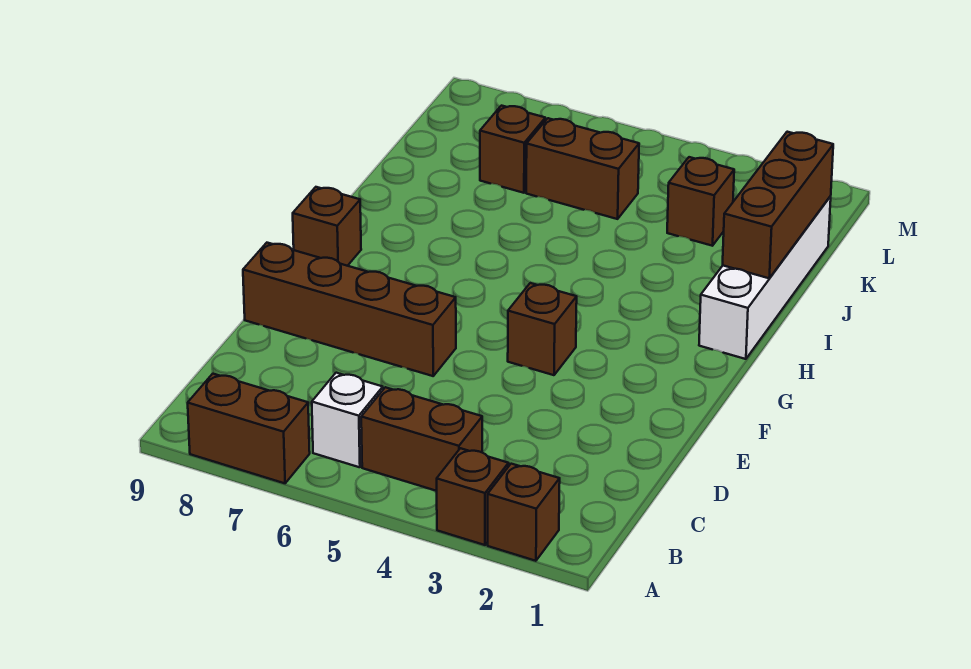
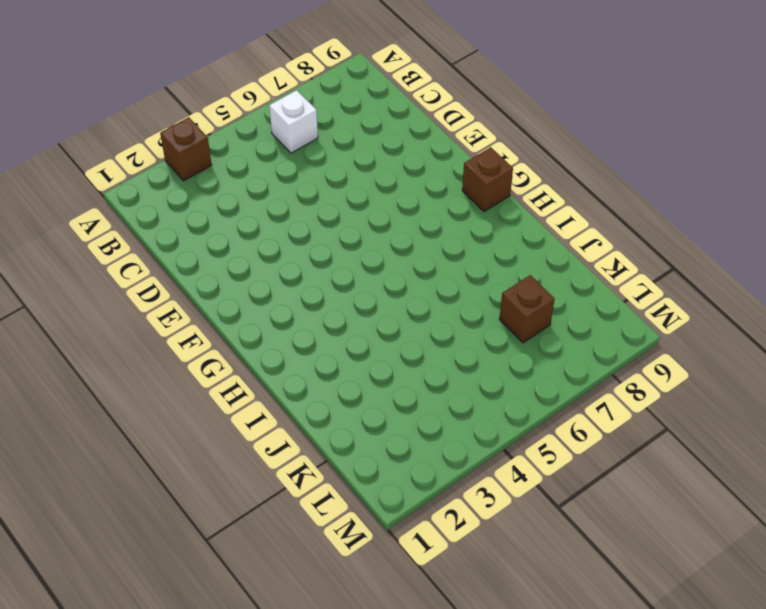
none -> brown 1x1 brick [488,464,560,561]
none -> brown 1x2 brick [188,374,310,483]
none -> brown 1x2 brick [361,387,482,491]

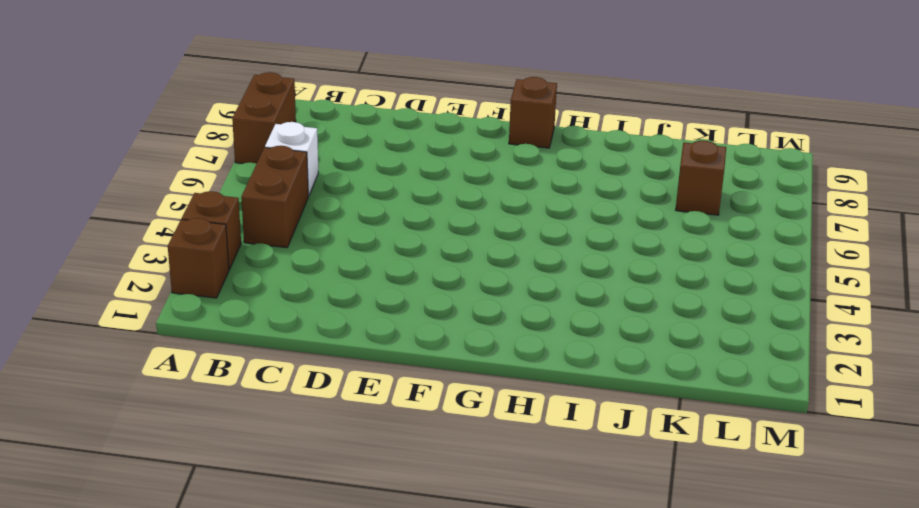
none -> brown 1x4 brick [243,243,456,376]
none -> brown 1x1 brick [508,283,577,375]
none -> white 1x4 brick [699,196,831,359]

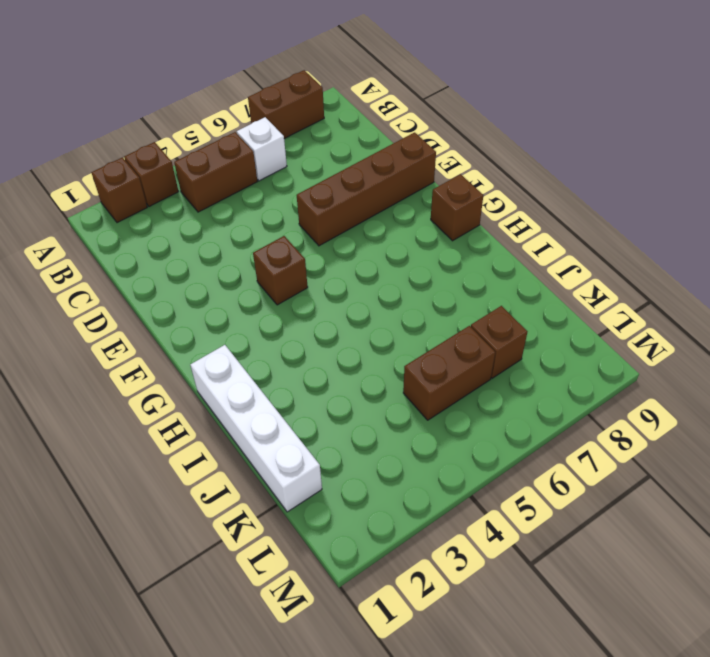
none -> brown 1x1 brick [667,157,734,246]
none -> brown 1x3 brick [723,132,833,278]

